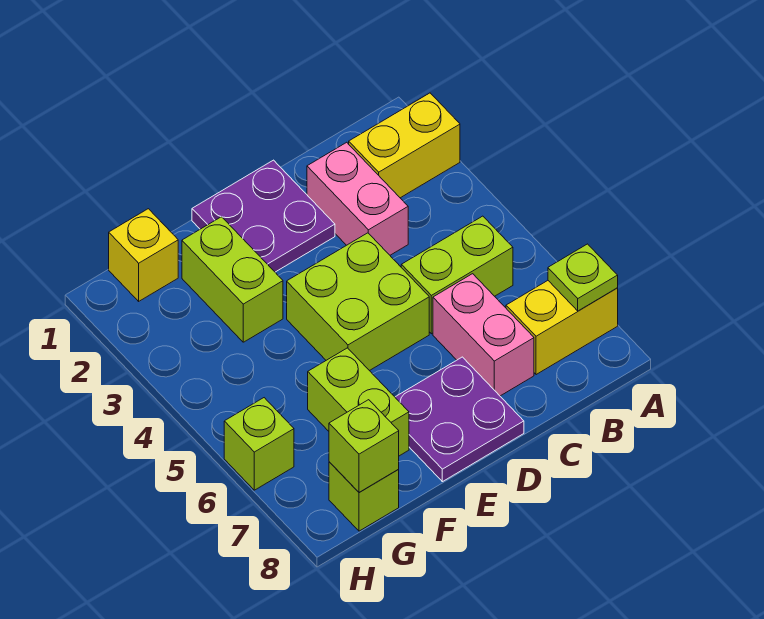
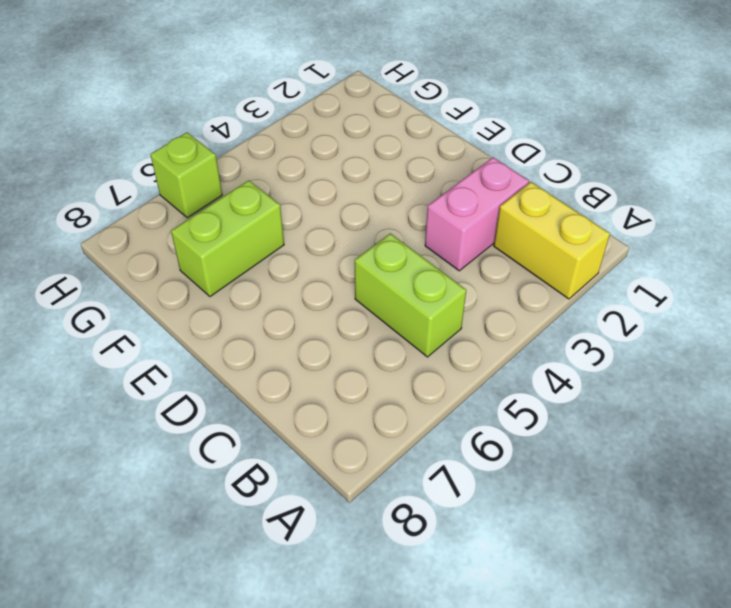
none -> yellow 1x2 brick [506,281,618,375]
none -> pink 1x2 brick [433,274,534,396]
none -> purple 2x2 plate [192,160,335,272]

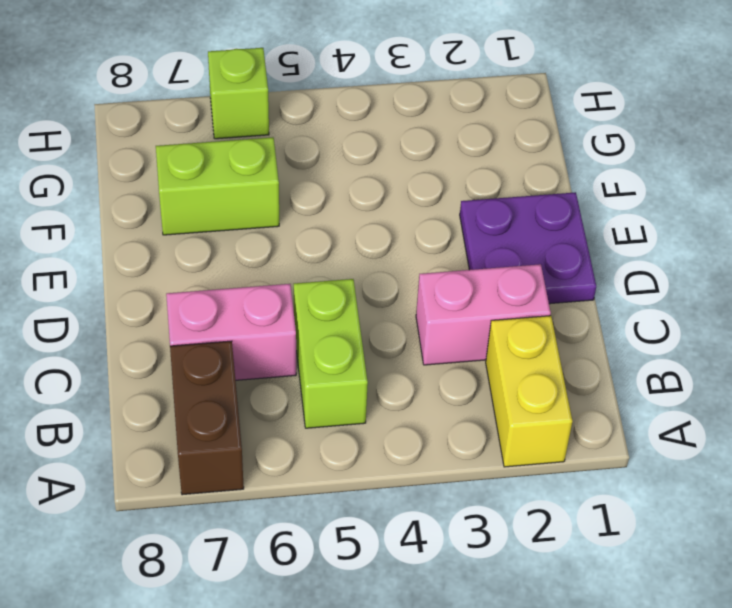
brown 1x2 brick [170,341,244,495] -> yellow 1x2 brick [506,281,618,375]
none -> lime 2x2 brick [287,233,429,371]
none -> purple 2x2 plate [395,357,524,482]
none -> lime 1x2 brick [182,217,283,342]

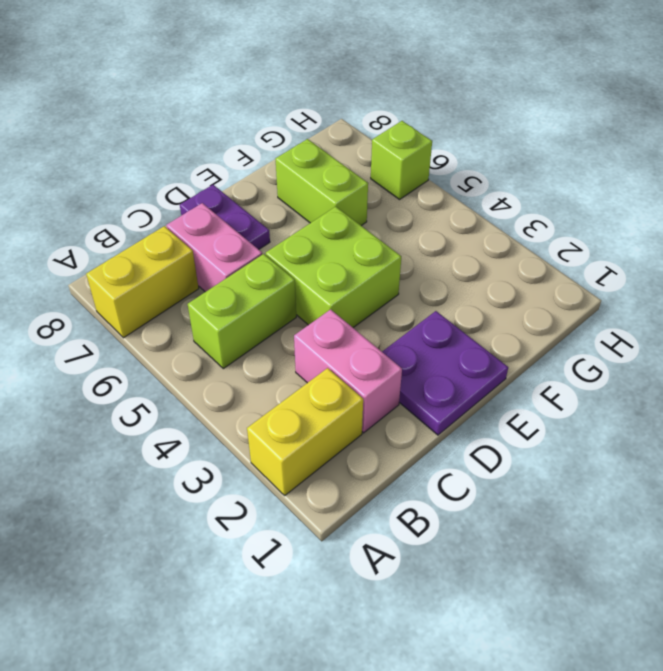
purple 1x2 plate [180,185,270,249] -> purple 2x2 plate [395,357,524,482]
none -> lime 1x2 brick [182,217,283,342]
none -> yellow 1x1 brick [109,209,178,301]
none -> lime 1x1 brick [329,462,399,531]

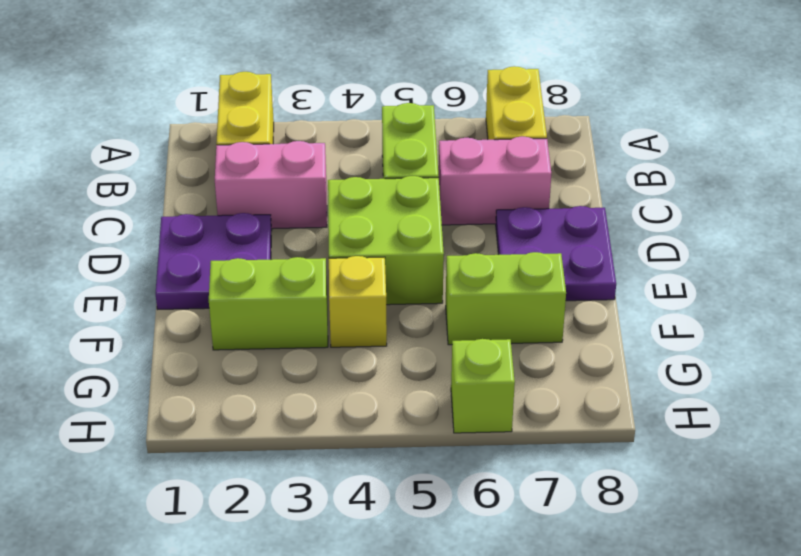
yellow 1x1 brick [329,256,387,347] -> yellow 1x1 brick moved to [109,209,178,301]
none -> lime 1x1 brick [329,462,399,531]
none -> lime 1x1 plate [548,244,618,311]
none -> lime 1x1 brick [329,400,399,492]

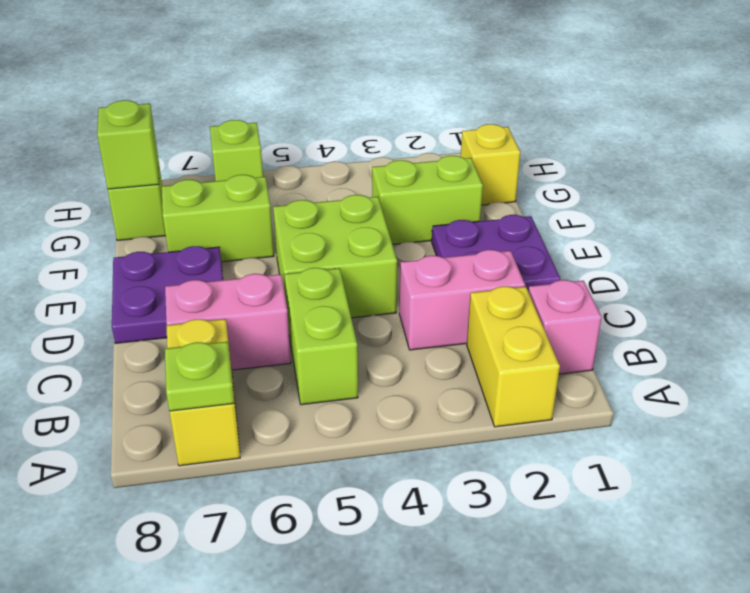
pink 1x1 brick [528,280,602,374] -> none

